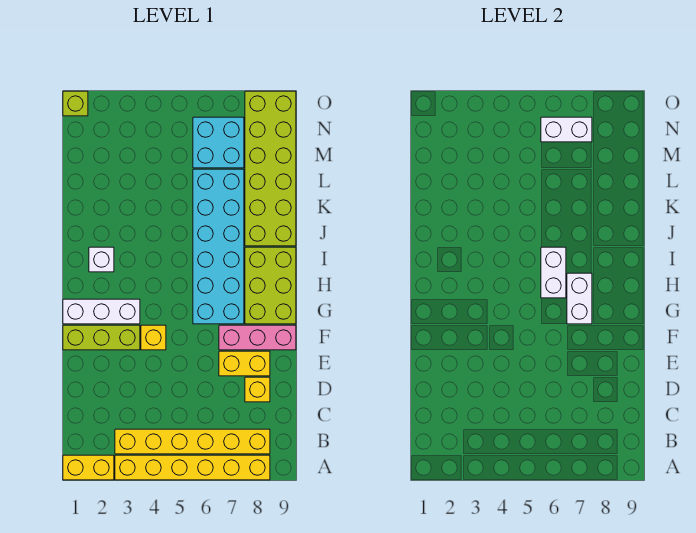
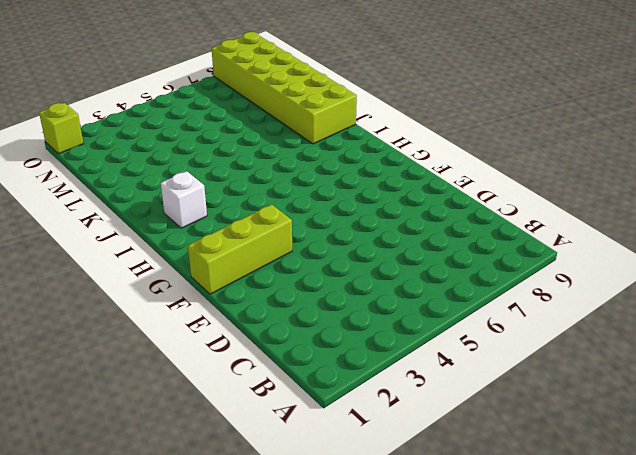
none -> yellow 1x2 brick [63,455,114,480]
none -> yellow 1x6 brick [115,455,270,480]
none -> yellow 1x6 brick [115,429,270,454]

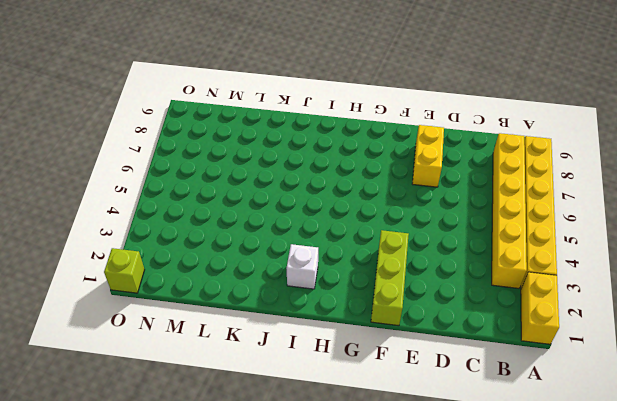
none -> yellow 1x1 brick [245,377,270,402]
none -> yellow 1x1 brick [141,325,166,350]
none -> pink 1x3 brick [219,325,296,350]

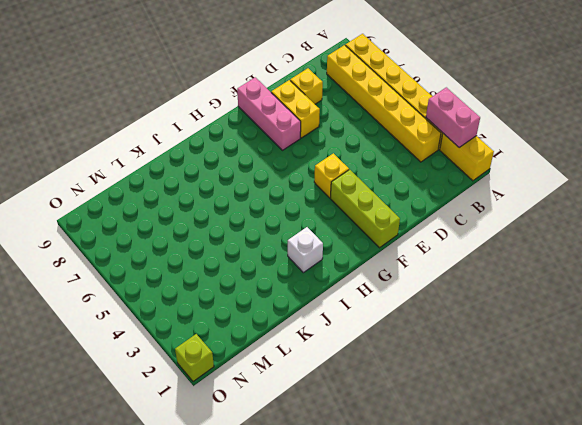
pink 1x2 brick [426,87,480,147] -> none
none -> white 1x3 brick [63,299,140,324]
none -> cyan 2x6 brick [193,169,244,324]
none -> lime 2x3 brick [245,247,296,324]

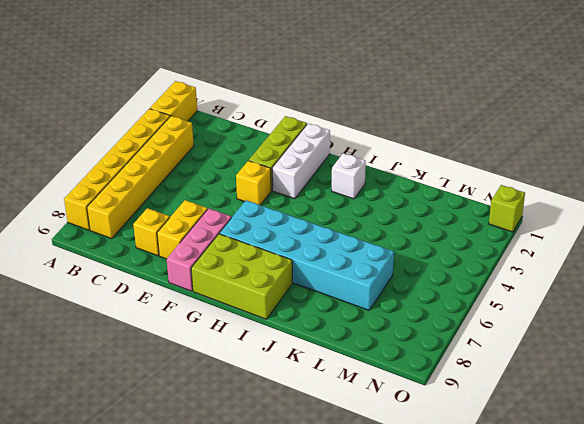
none -> lime 2x6 brick [245,91,296,246]
none -> cyan 2x2 brick [193,117,244,168]
none -> white 1x2 brick [567,273,592,324]

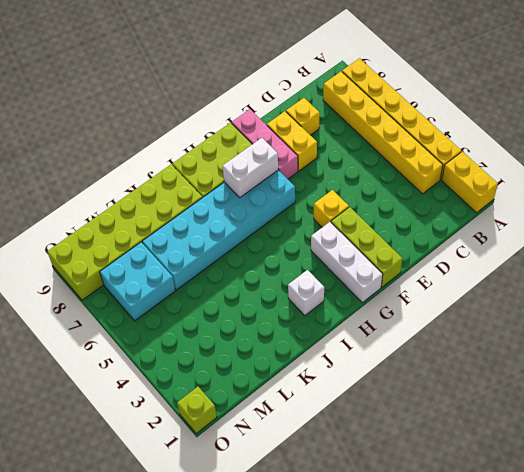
none -> white 1x2 brick [541,247,566,298]
none -> white 1x2 brick [541,117,592,142]

